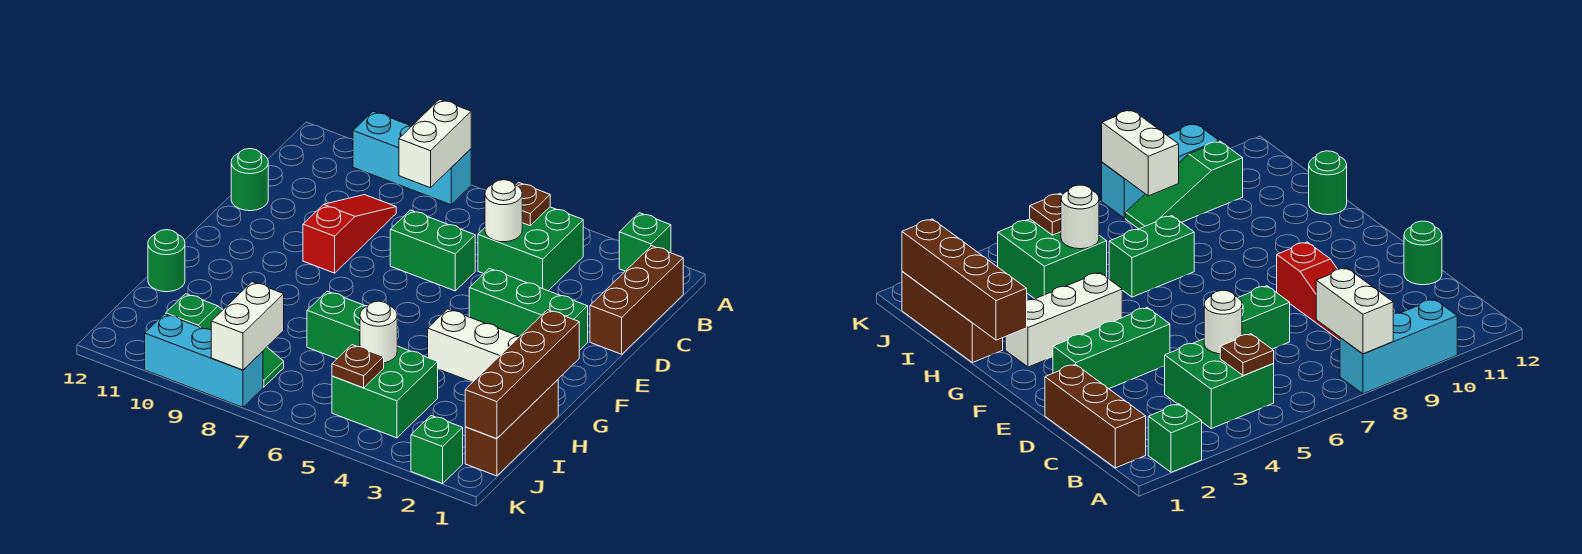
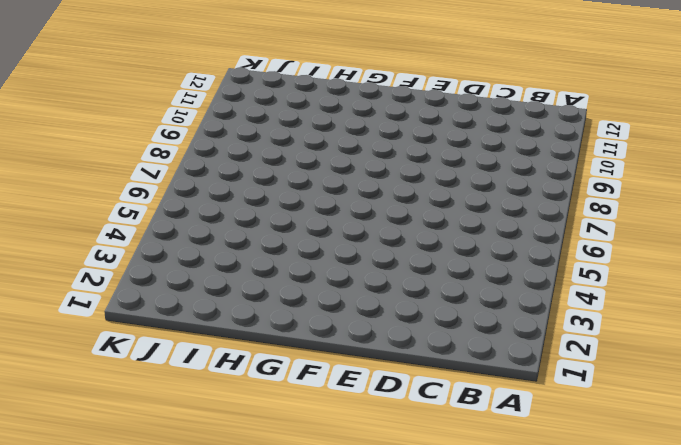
none -> green 1x1 brick [619,213,671,271]
none -> cyan 1x3 brick [353,111,471,205]
none -> brown 1x3 brick [590,246,683,354]

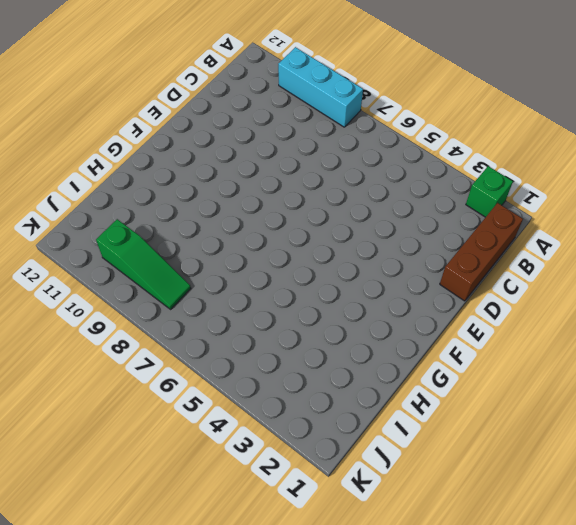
none -> green 2x2 brick [478,207,583,291]
none -> red 1x3 slope [303,195,396,273]
none -> green 1x2 brick [390,210,475,291]

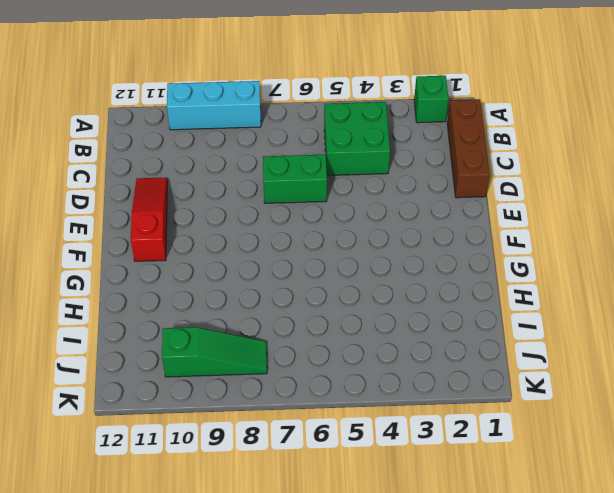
red 1x3 slope [131,177,167,261] -> red 1x3 slope moved to [303,195,396,273]
none -> green 1x1 round brick [231,149,268,211]
none -> green 1x3 brick [469,268,588,351]
none -> white 1x3 brick [428,309,520,382]

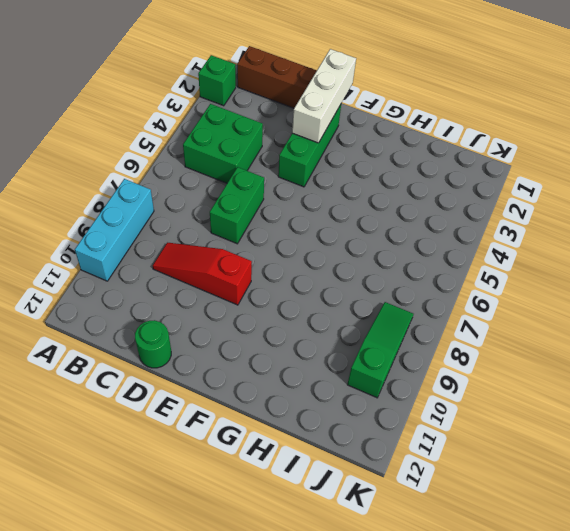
white 1x3 brick [292,49,356,143] -> white 1x3 brick moved to [428,309,520,382]
none -> brown 1x3 brick [465,380,558,476]
none -> green 1x2 brick [307,291,366,359]
none -> green 1x1 round brick [148,230,185,292]

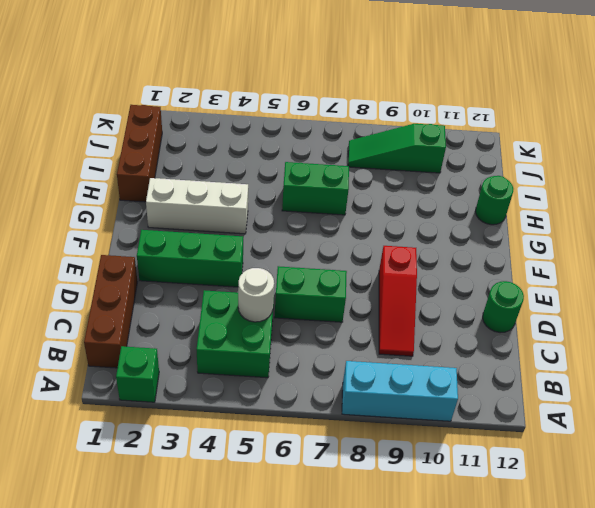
none -> green 2x2 brick [332,346,438,438]
none -> green 1x1 brick [411,416,463,483]
none -> cyan 1x3 brick [145,314,263,407]

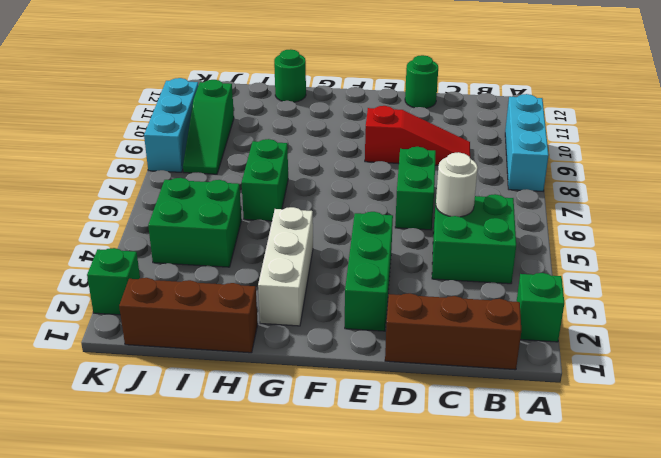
none -> white 1x2 brick [399,99,471,188]
none -> brown 1x1 plate [516,183,550,226]
none -> brown 1x4 brick [465,310,579,439]

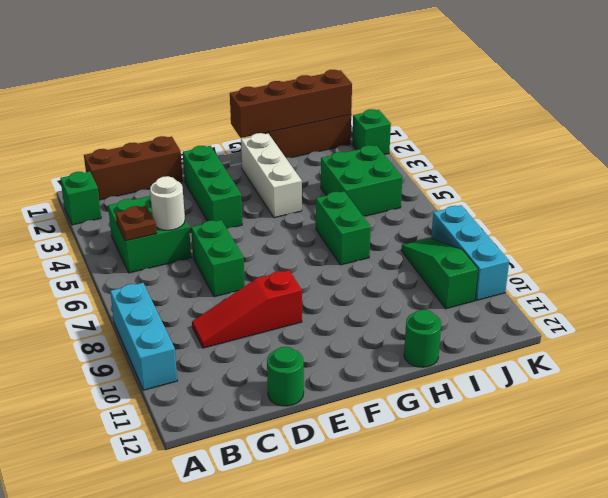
none -> white 1x2 brick [399,99,471,188]
none -> white 1x1 round brick [360,301,397,363]
none -> brown 1x1 plate [332,345,384,388]

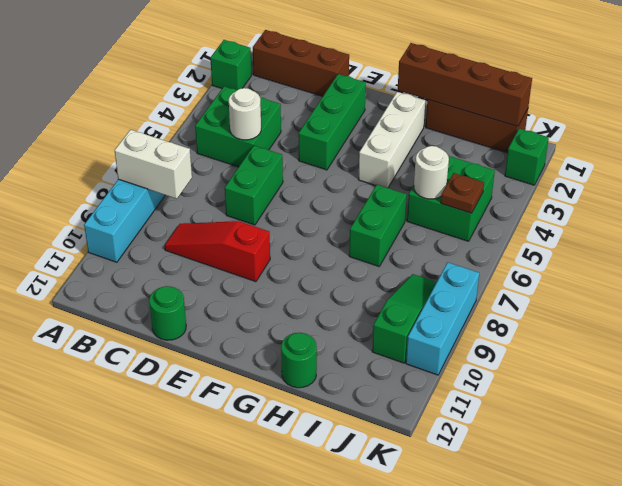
none -> brown 1x1 plate [516,183,550,226]
none -> white 1x2 brick [211,282,284,370]

